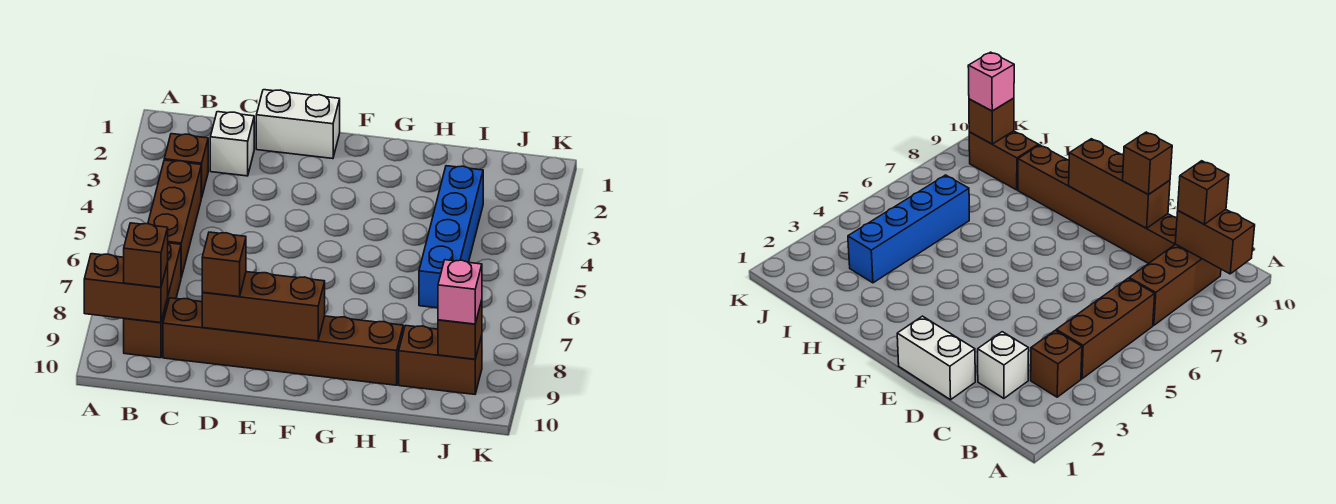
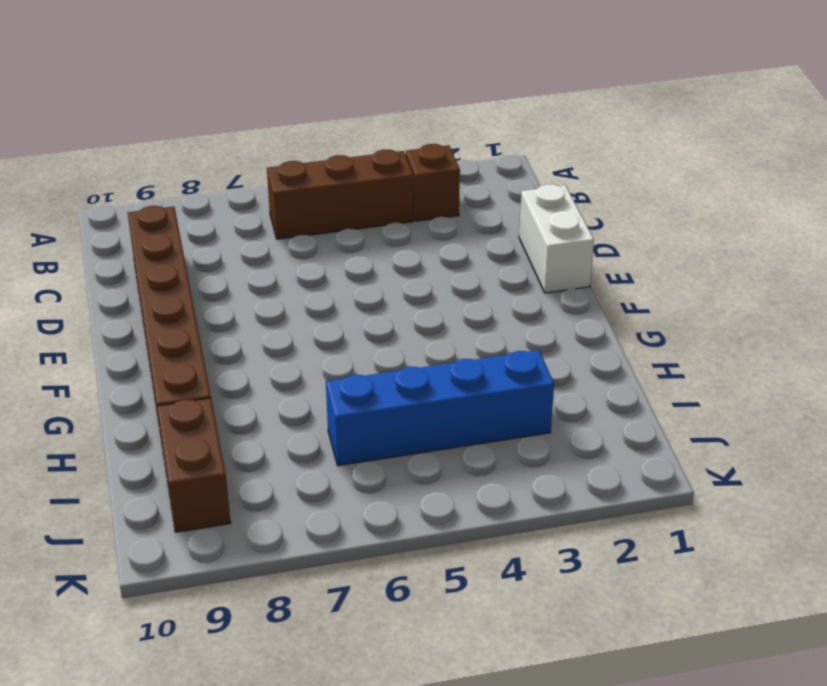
none -> brown 1x3 brick [124,243,181,358]
none -> white 1x1 brick [210,112,254,176]
none -> brown 1x2 brick [84,254,168,323]

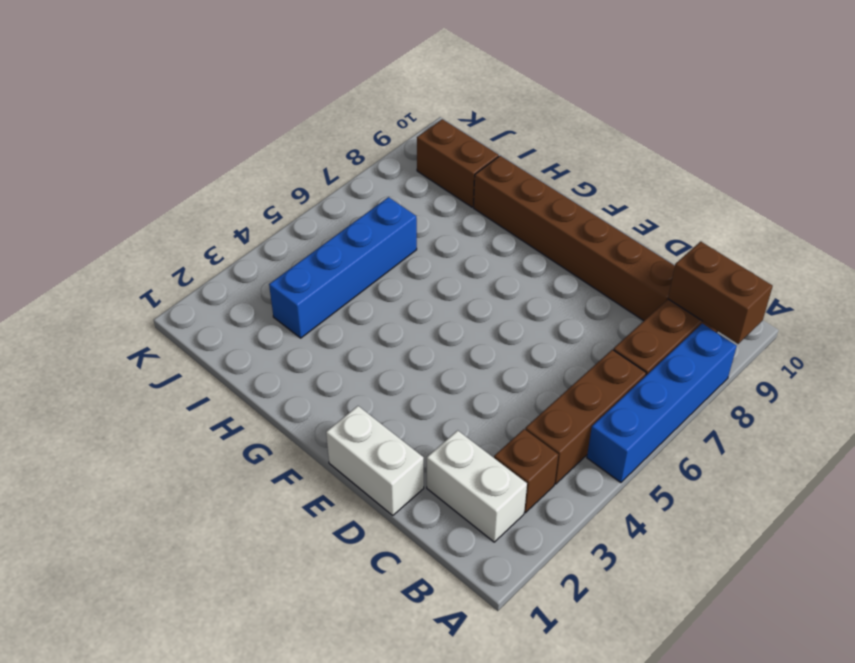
blue 1x4 brick [587,324,737,483] -> none
white 1x2 brick [427,430,527,542] -> white 1x1 brick [210,112,254,176]
none -> brown 1x3 brick [202,272,325,341]
none -> brown 1x1 brick [438,300,482,359]
none -> brown 1x1 brick [124,223,168,287]

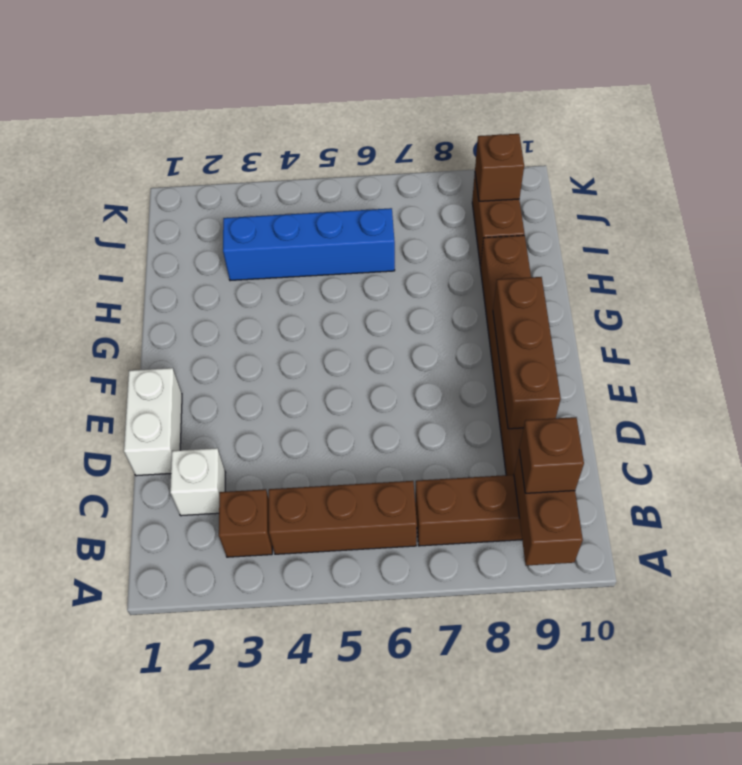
none -> brown 1x1 brick [202,232,246,297]
none -> pink 1x1 brick [438,260,482,324]

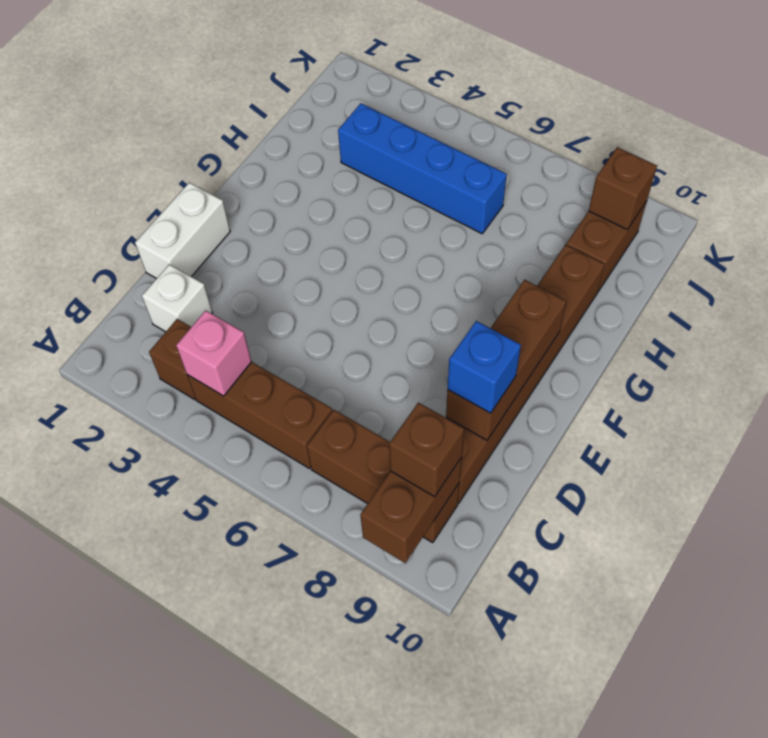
pink 1x1 brick [176,310,252,396] -> pink 1x1 brick moved to [438,260,482,324]
blue 1x1 brick [448,321,521,413] -> brown 1x1 brick [202,232,246,297]

